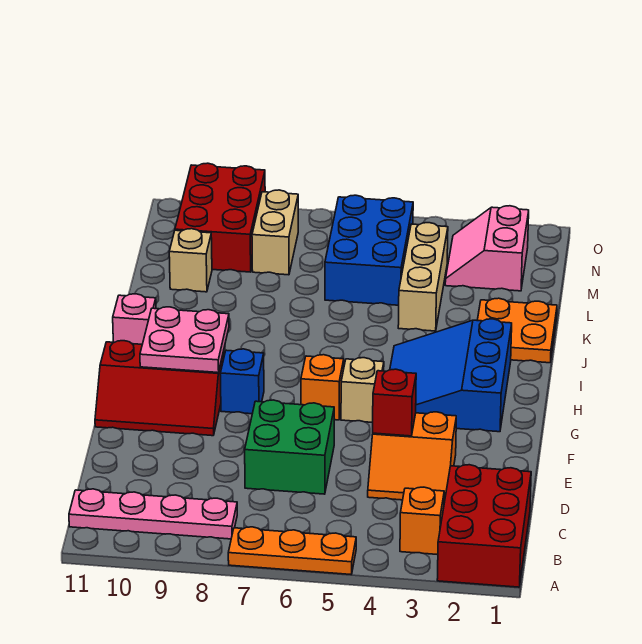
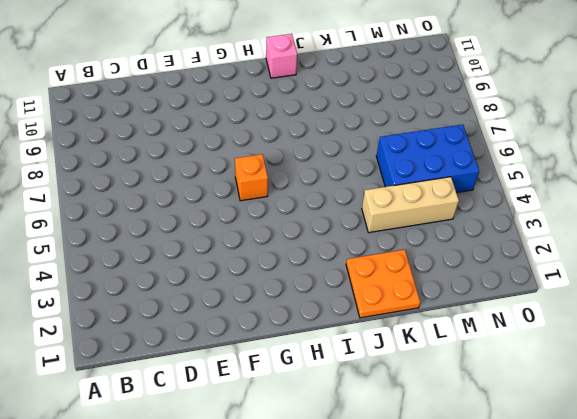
none -> red 2x3 brick [437,465,531,587]
none -> orange 1x3 plate [228,527,356,574]
none -> orange 1x1 brick [400,487,444,555]

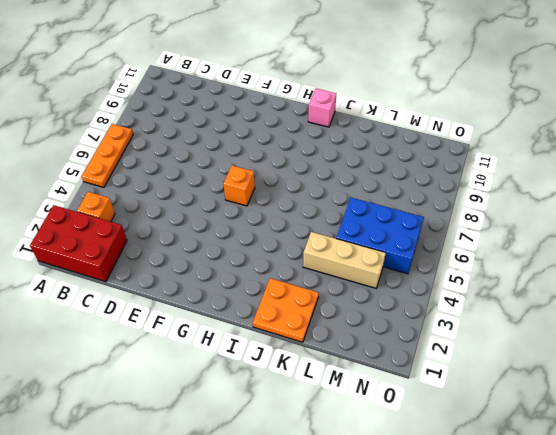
none -> pink 1x4 plate [69,489,237,539]
none -> orange 2x2 slope [368,412,456,503]
none -> green 2x2 brick [245,400,334,494]

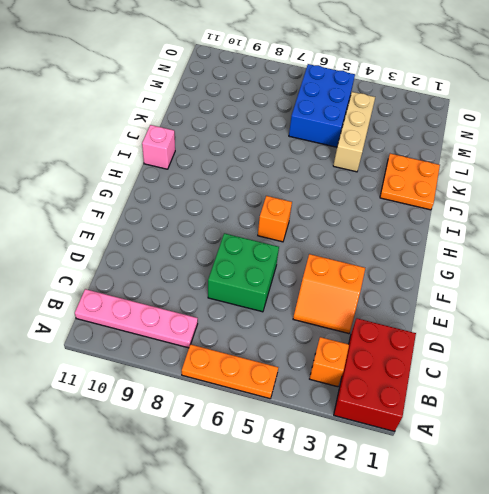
none -> red 2x3 slope [95,341,224,436]
none -> blue 3x3 slope [390,319,512,432]
none -> tan 1x1 brick [341,358,384,422]

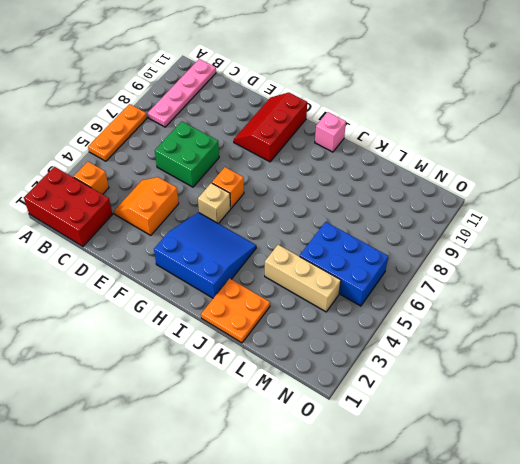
none -> blue 1x1 brick [220,349,264,414]
none -> tan 1x1 brick [169,229,212,292]
none -> pink 2x2 slope [445,206,529,291]

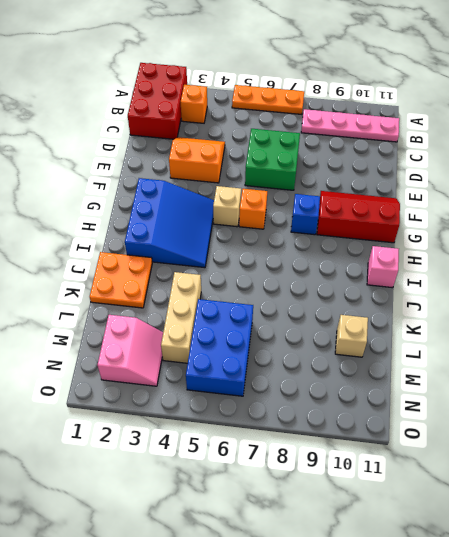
none -> tan 1x2 brick [252,190,298,275]
none -> red 2x3 brick [175,163,265,272]
none -> red 1x1 brick [373,369,416,436]

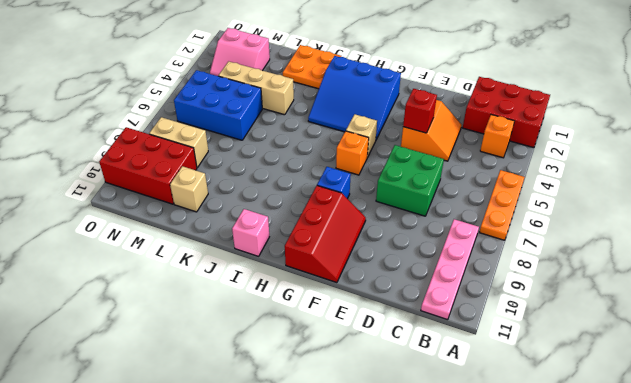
none -> pink 2x2 plate [140,307,229,373]

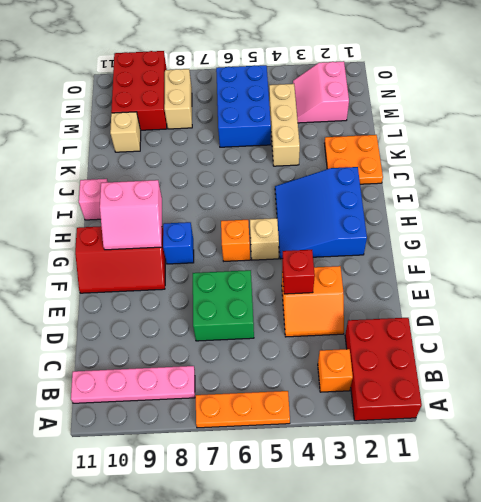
pink 2x2 slope [100,180,162,250] -> pink 2x2 plate [140,307,229,373]

